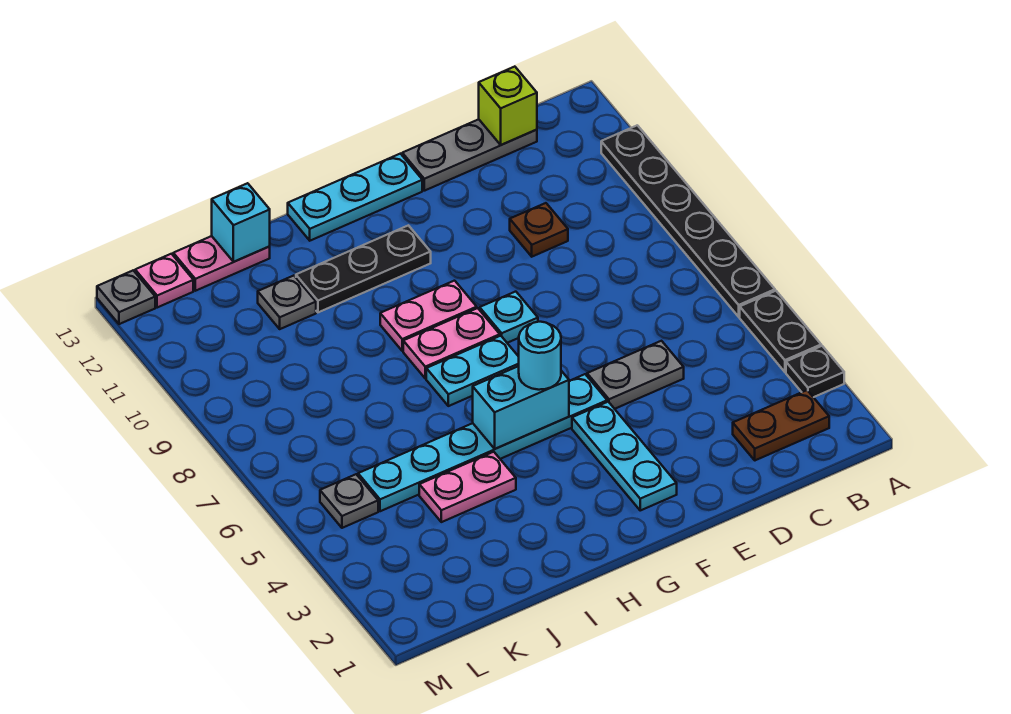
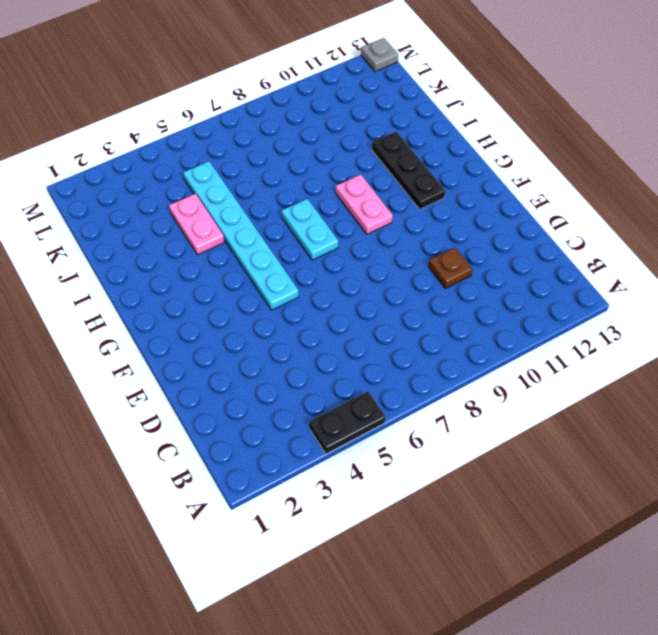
none -> black 1x1 plate [786,346,844,397]
none -> black 1x6 plate [601,125,775,317]
none -> brown 1x2 plate [733,390,829,460]

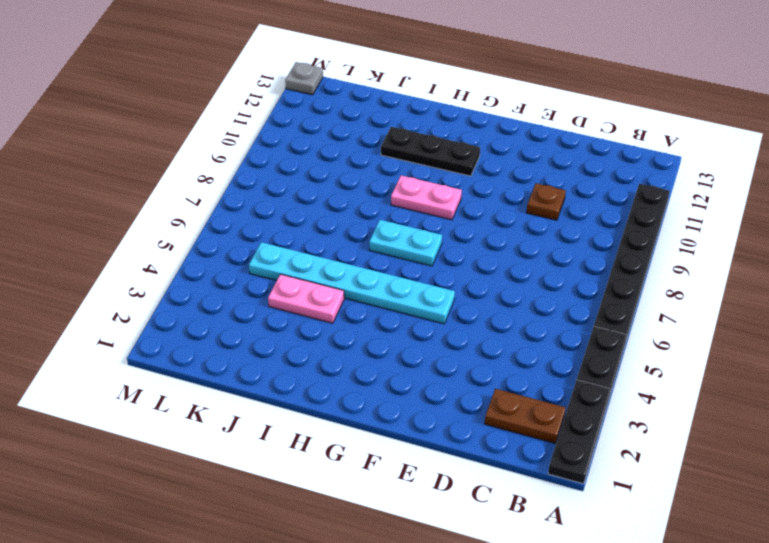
black 1x3 plate [548,380,611,484] -> black 1x1 plate [786,346,844,397]
none -> grey 1x3 plate [402,119,537,191]
none -> grey 1x2 plate [587,341,684,409]
none -> cyan 1x3 plate [572,402,677,510]

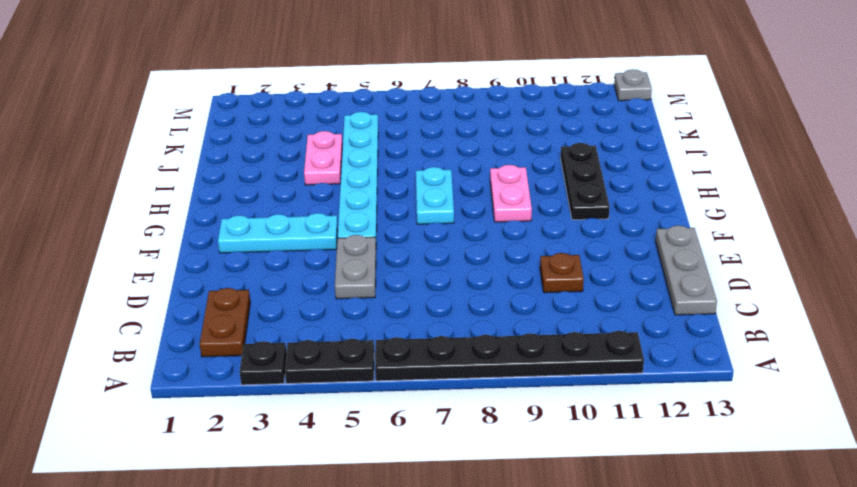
none -> cyan 1x1 plate [480,292,538,343]
none -> cyan 1x3 plate [288,154,422,241]
none -> pink 1x2 plate [403,308,500,379]

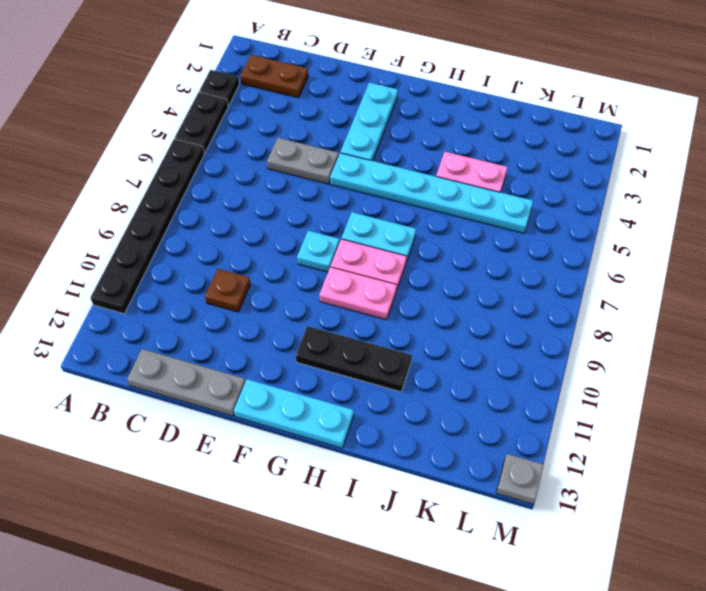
none -> grey 1x1 plate [258,276,316,329]
none -> pink 1x2 plate [173,236,270,291]
none -> grey 1x1 plate [320,474,378,528]

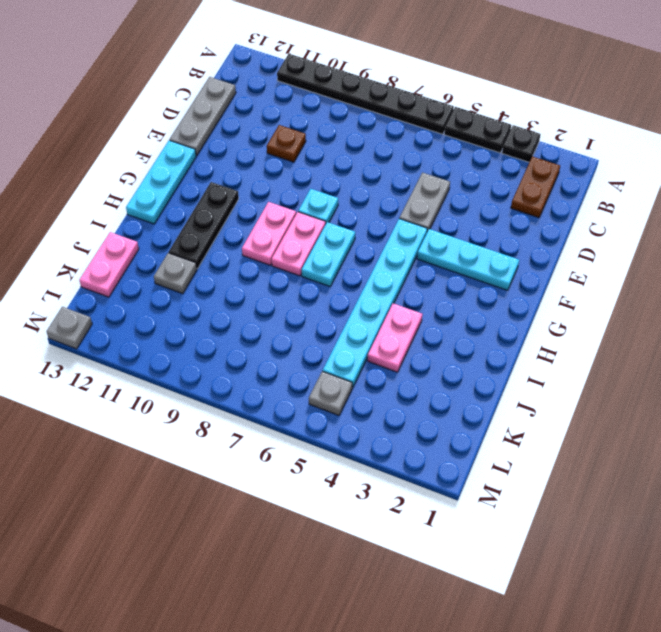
none -> pink 1x1 plate [135,254,193,308]
none -> lime 1x1 brick [479,67,537,145]
none -> cyan 1x2 brick [473,366,569,449]

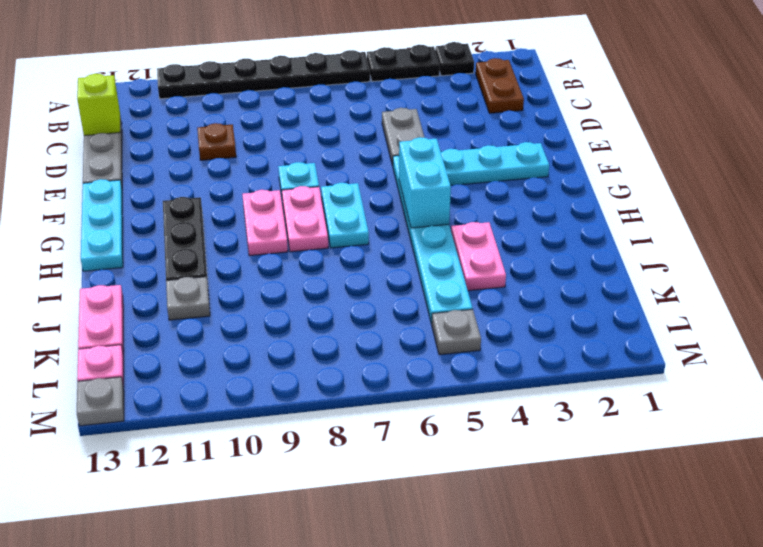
none -> cyan 1x1 brick [212,183,270,262]
none -> cyan 1x1 round brick [519,322,561,390]

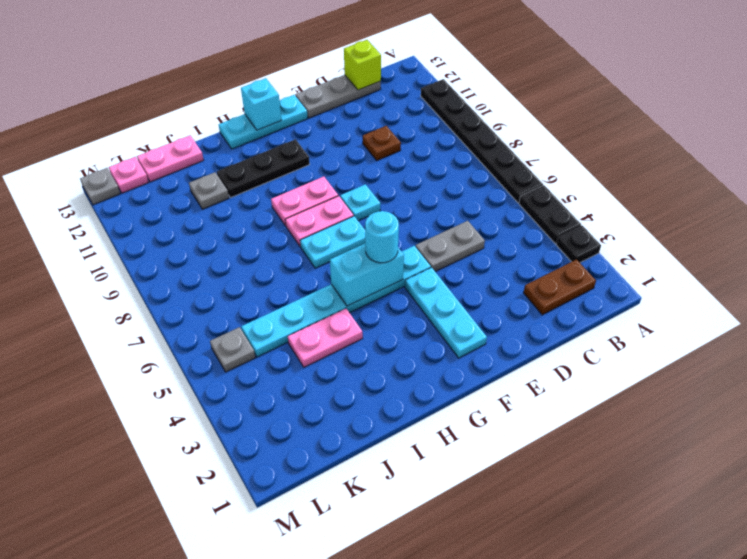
cyan 1x1 brick [241,78,281,130] -> cyan 1x1 brick moved to [212,183,270,262]

